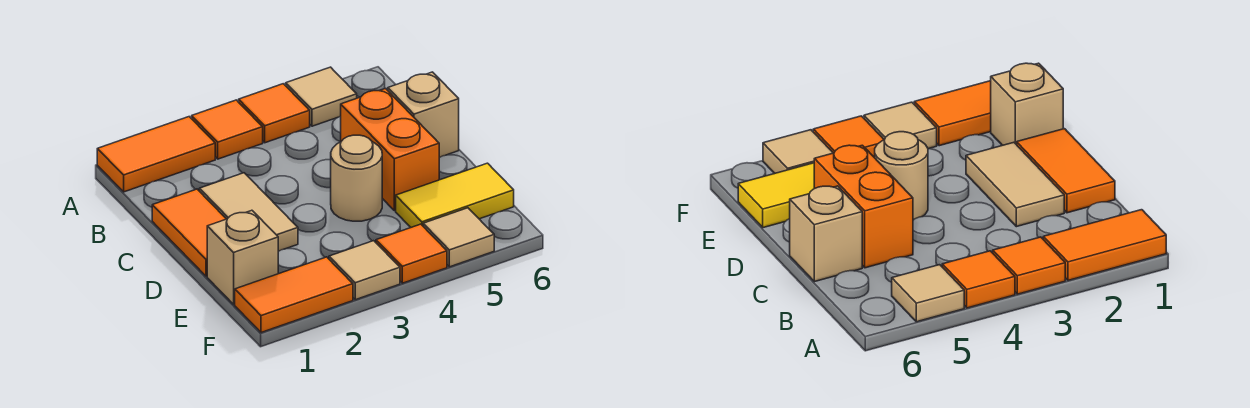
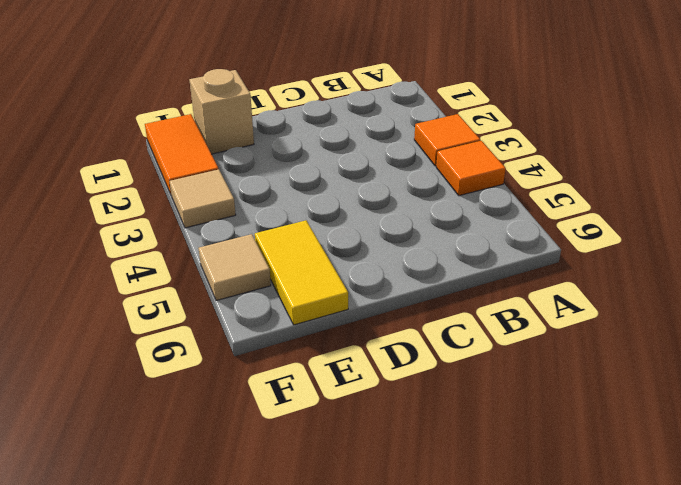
none -> orange 1x2 tile [97,117,215,192]
none -> tan 1x1 tile [286,67,357,126]
none -> orange 1x2 tile [152,189,226,276]

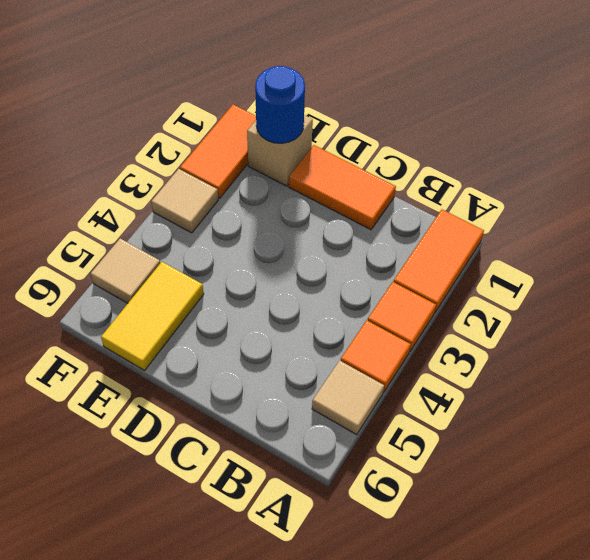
blue 1x1 round brick [255,66,305,143] -> none
none -> tan 1x2 tile [199,173,298,251]
none -> orange 1x2 brick [341,88,439,211]
none -> tan 1x1 brick [388,72,459,157]

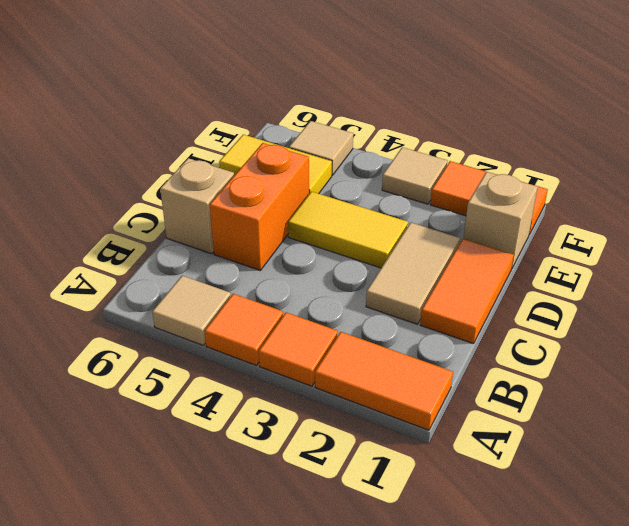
yellow 1x2 tile [288,192,408,268] -> tan 1x1 round brick [331,135,382,221]
none -> orange 1x1 tile [376,224,447,283]

